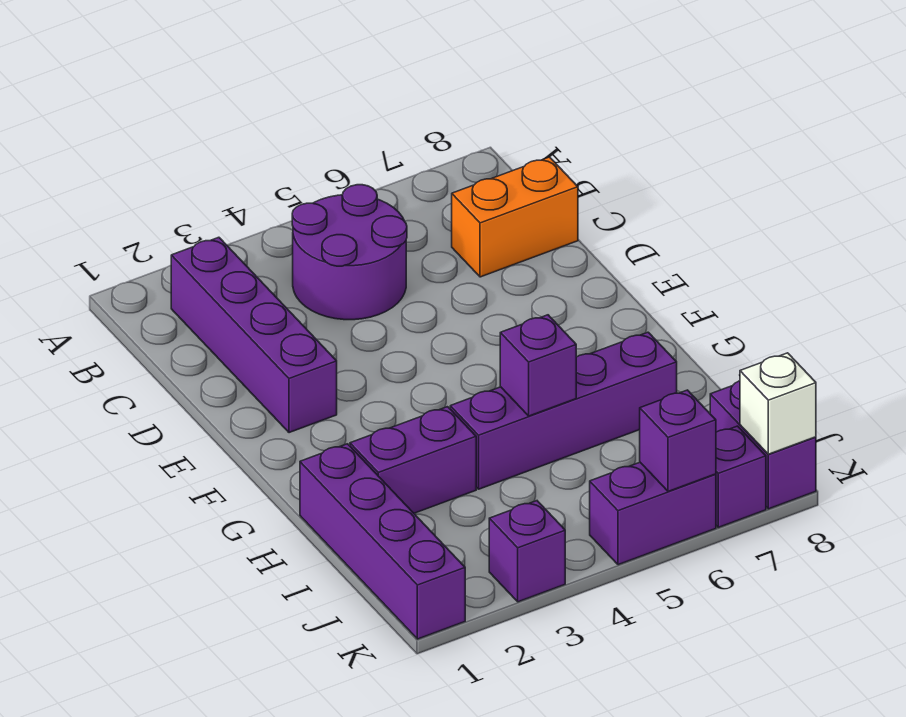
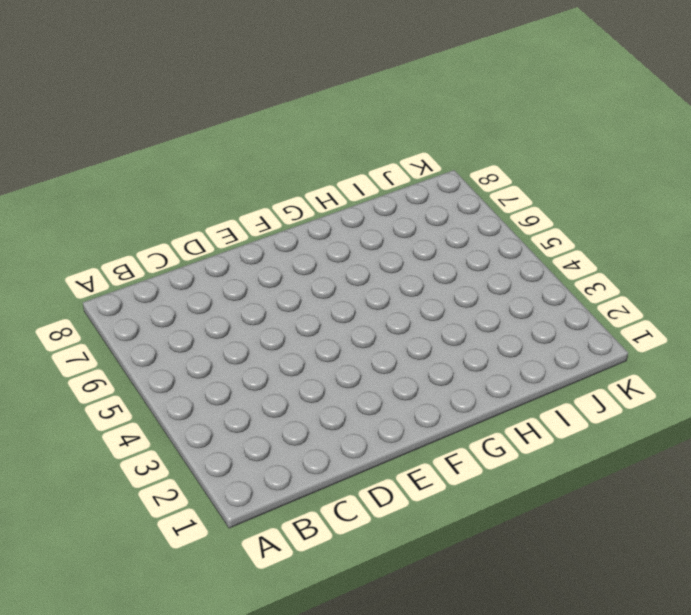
none -> purple 1x4 brick [171,237,337,433]
none -> purple 2x2 round brick [292,185,407,320]
none -> orange 1x2 brick [452,157,578,277]

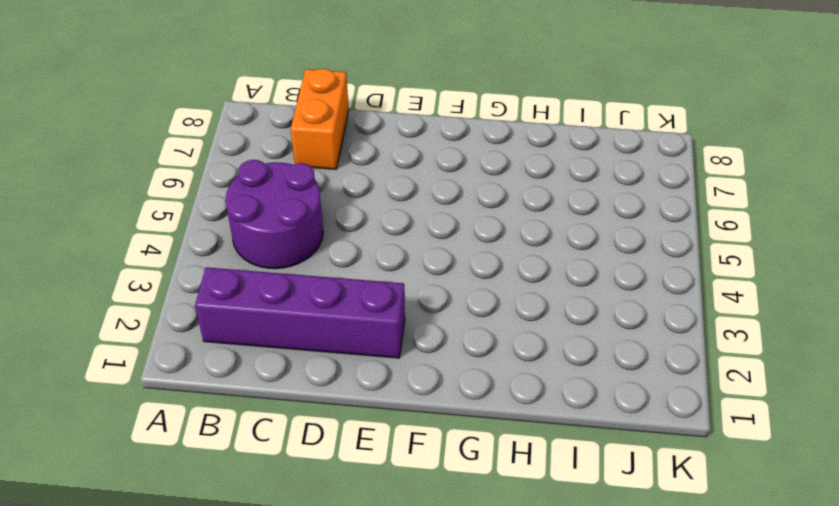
none -> purple 1x4 brick [300,444,465,639]
none -> purple 1x2 brick [350,407,476,513]
none -> purple 1x4 brick [450,332,677,489]

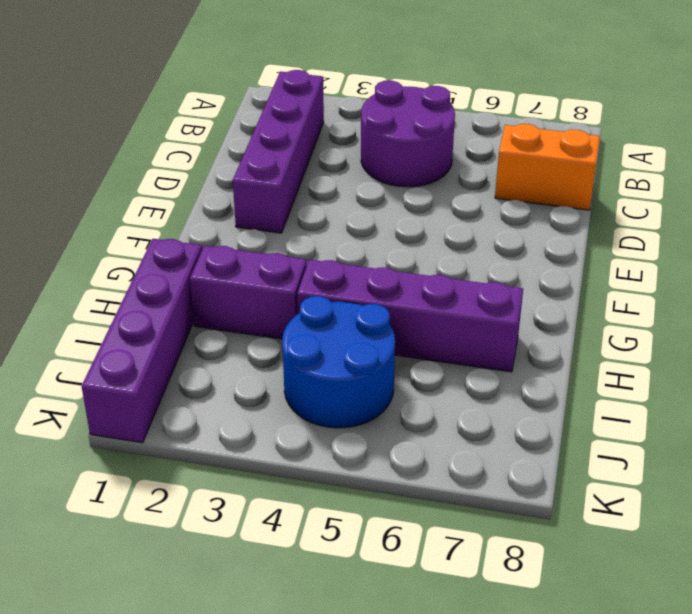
blue 2x2 round brick [282,296,395,428] -> none
none -> purple 1x2 brick [710,381,816,509]
none -> purple 1x1 brick [489,501,565,602]
none -> purple 1x2 brick [590,462,716,565]

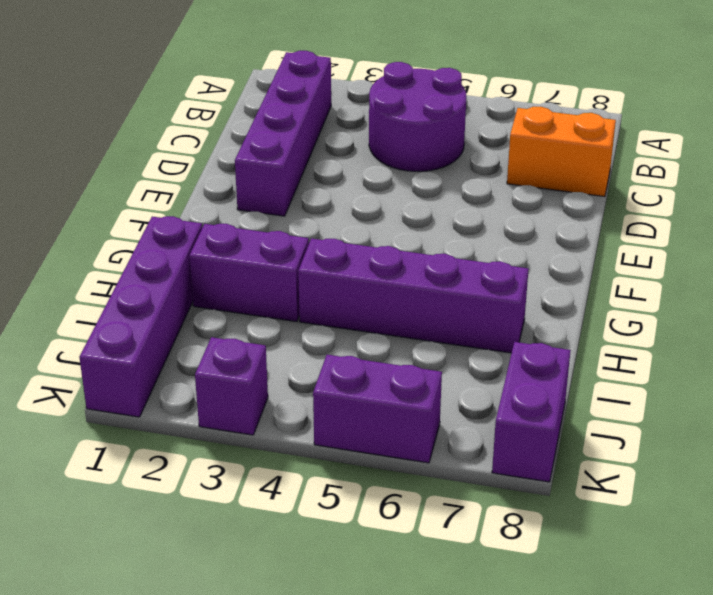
none -> purple 1x1 brick [716,426,766,527]
none -> purple 1x1 brick [500,315,576,416]
none -> purple 1x1 brick [640,390,716,491]

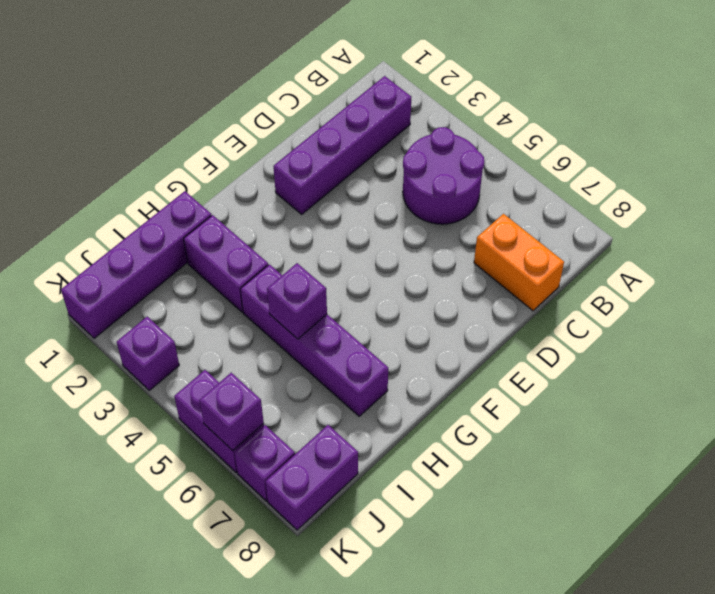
none -> white 1x1 brick [740,353,816,454]

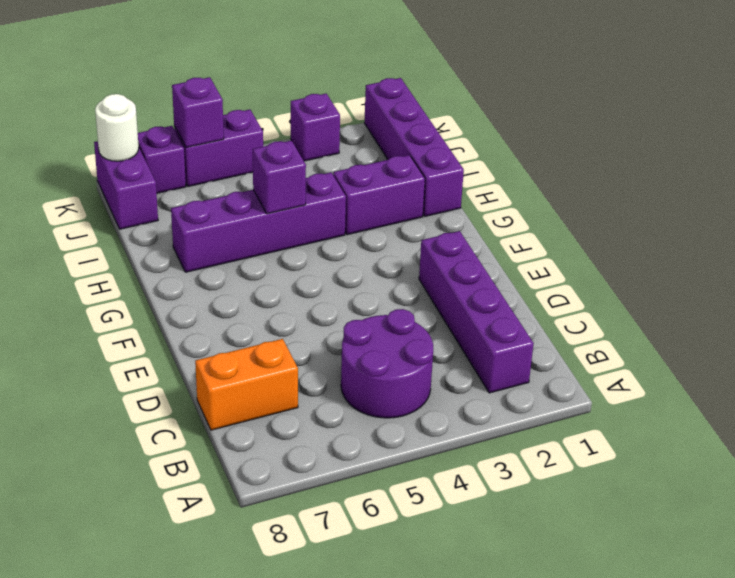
white 1x1 round brick [95,94,139,161] -> white 1x1 brick [740,353,816,454]

